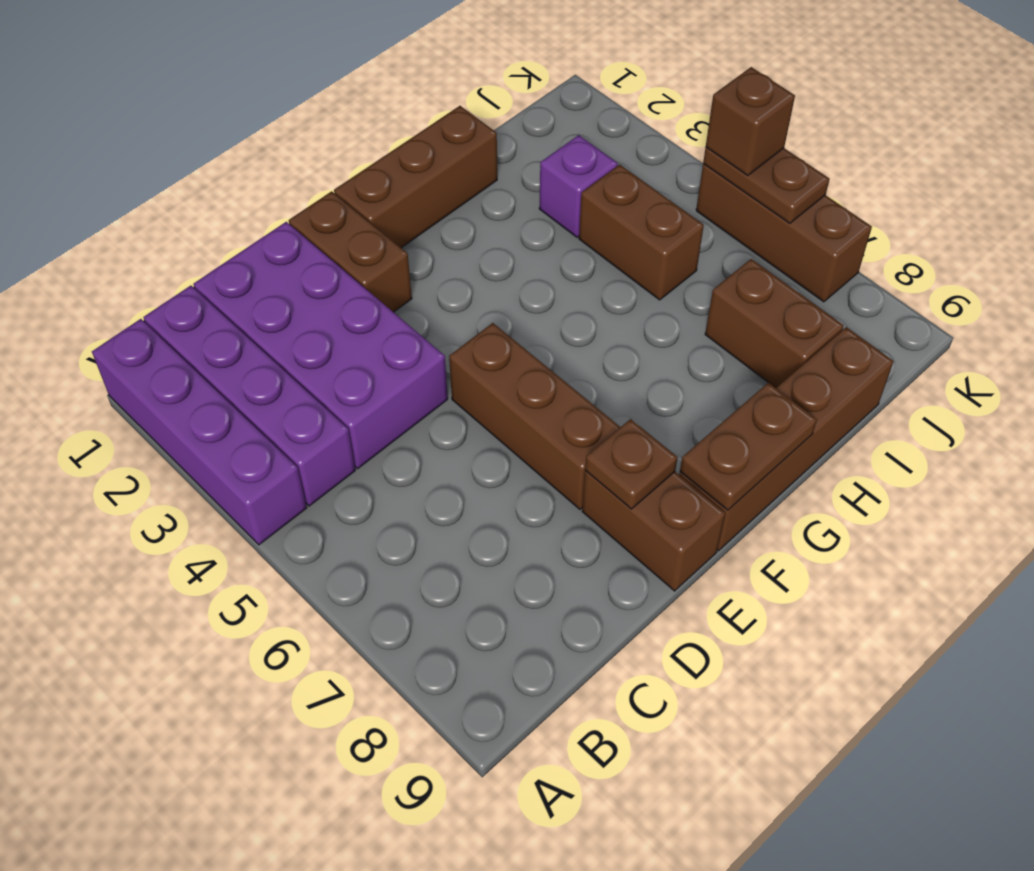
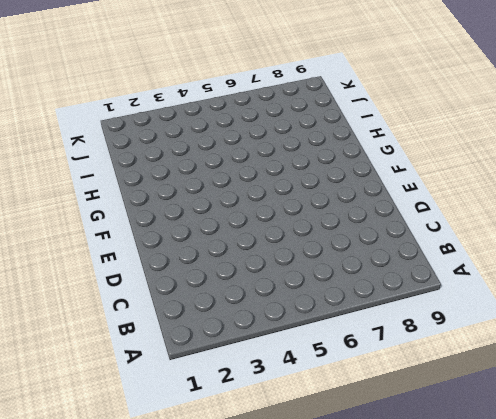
none -> purple 1x4 brick [92,319,307,545]
none -> purple 1x4 brick [144,286,355,506]
none -> purple 2x4 brick [193,222,448,469]

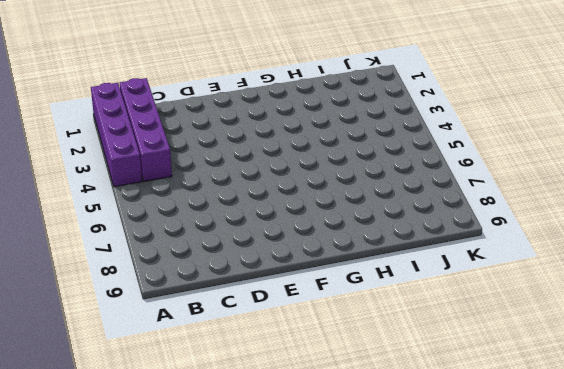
none -> purple 2x4 brick [193,222,448,469]
none -> brown 1x2 brick [289,191,412,312]
none -> brown 1x3 brick [449,323,620,509]

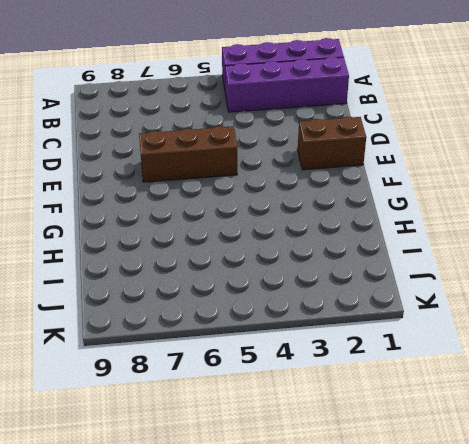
none -> purple 2x4 brick [193,222,448,469]
none -> brown 1x2 brick [582,471,725,591]
none -> brown 1x3 brick [334,106,497,248]

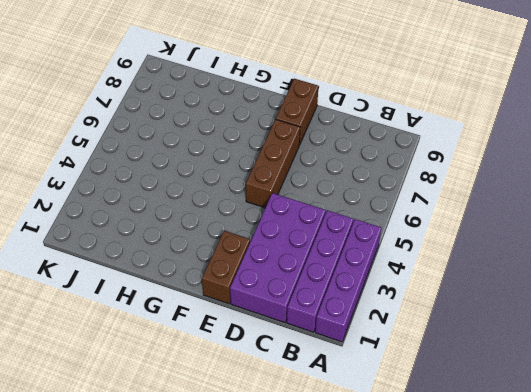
none -> brown 1x3 brick [334,106,497,248]
none -> brown 1x4 brick [679,327,893,551]
none -> purple 1x1 brick [539,135,618,237]

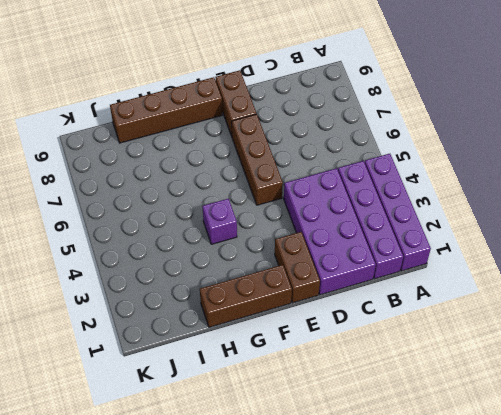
purple 1x1 brick [202,199,237,244] -> purple 1x1 brick moved to [539,135,618,237]
none -> brown 1x2 brick [579,165,704,300]
none -> brown 1x2 brick [705,259,844,388]
none -> brown 1x3 brick [696,164,872,302]

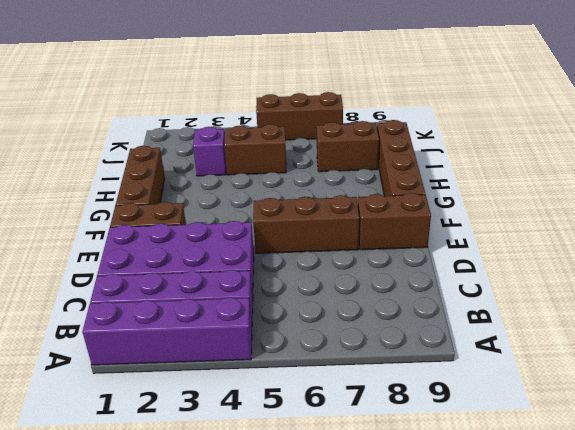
none -> brown 1x1 plate [585,419,678,509]
none -> brown 1x2 plate [680,383,817,510]
none -> brown 1x2 plate [703,147,830,223]

